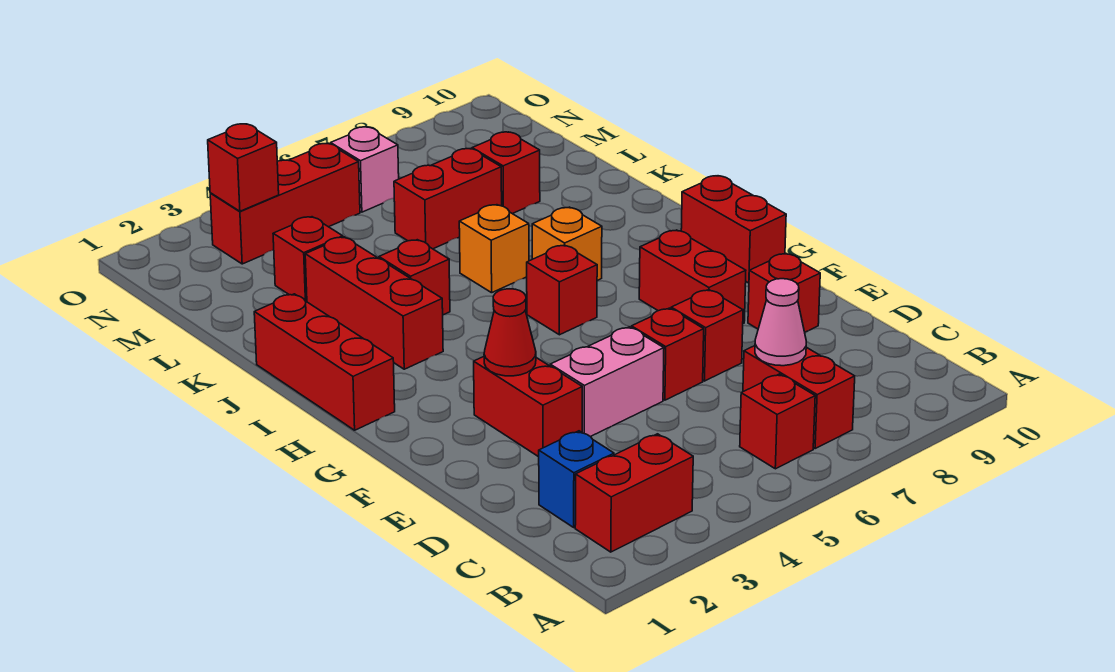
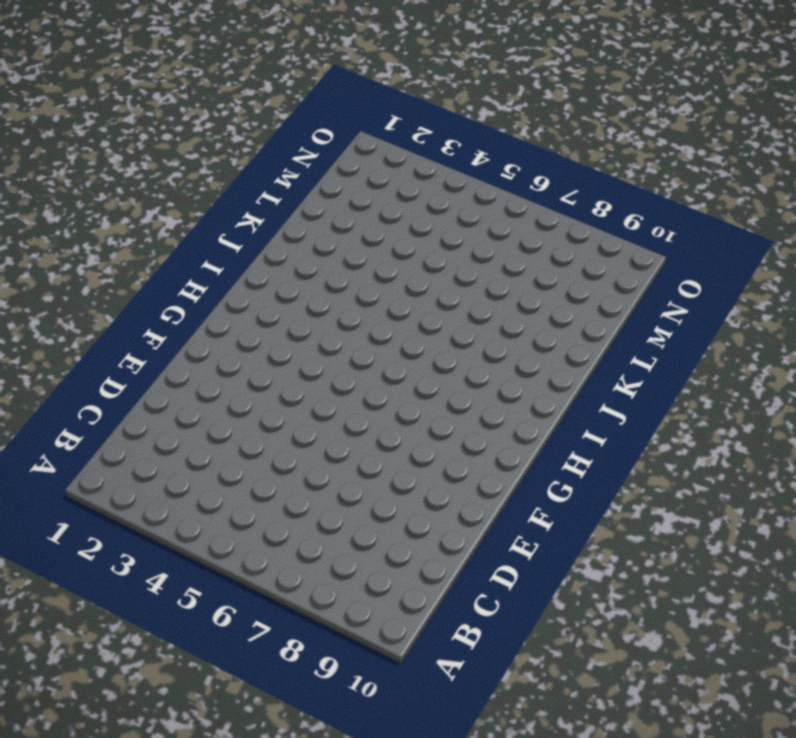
none -> red 1x2 brick [575,434,693,552]
none -> red 1x1 brick [740,374,815,469]
none -> red 1x2 brick [743,346,855,448]

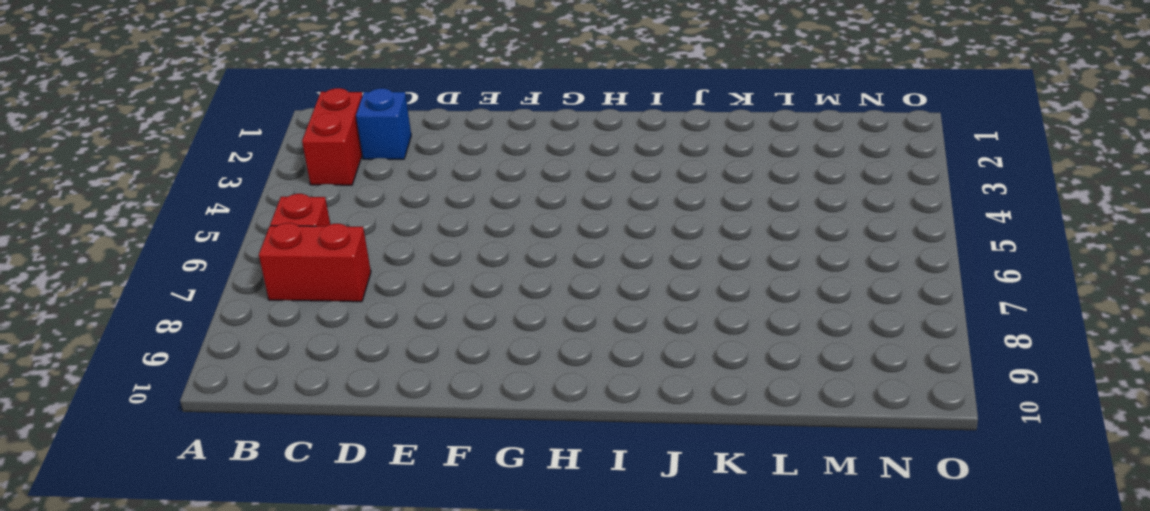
none -> red 1x2 brick [474,357,582,457]
none -> pink 1x2 brick [550,327,664,437]
none -> red 1x1 brick [631,308,704,400]

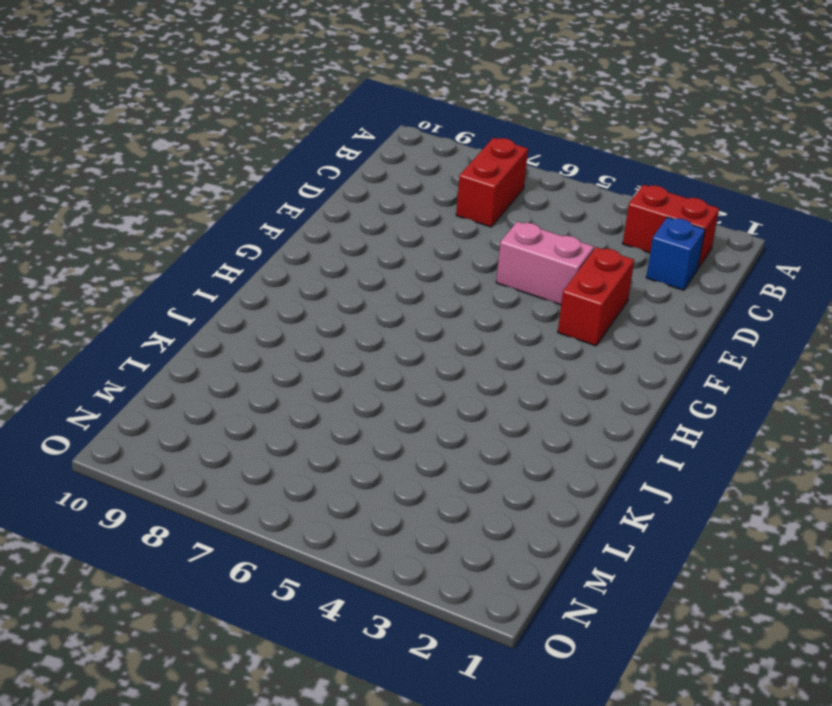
none -> red 1x1 brick [740,374,815,469]
none -> red 1x1 brick [631,308,704,400]
none -> red 1x1 brick [671,290,743,381]

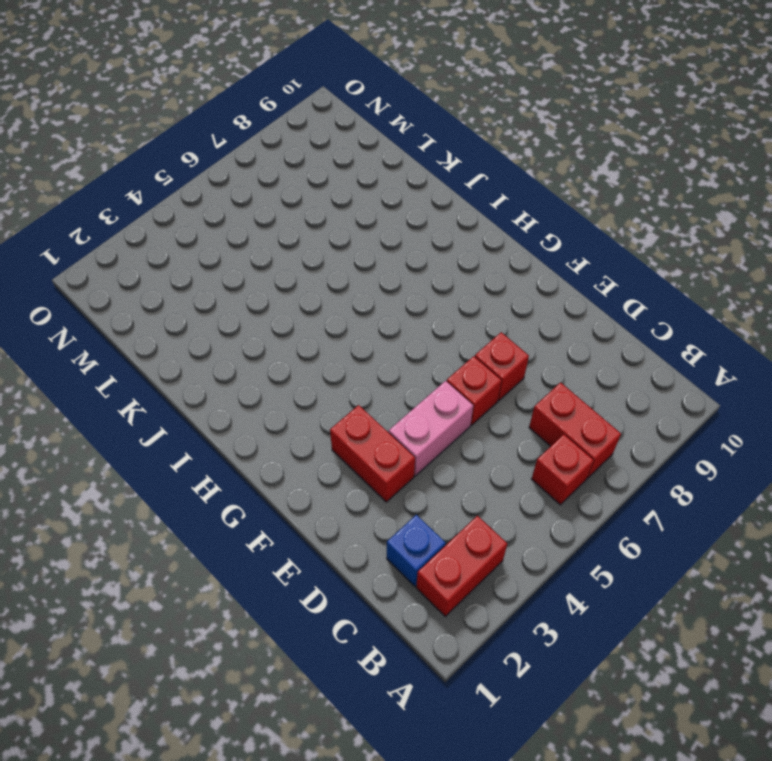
none -> red 1x1 brick [748,253,820,332]
none -> red 1x2 brick [639,230,746,323]
none -> red 1x2 brick [681,176,786,283]

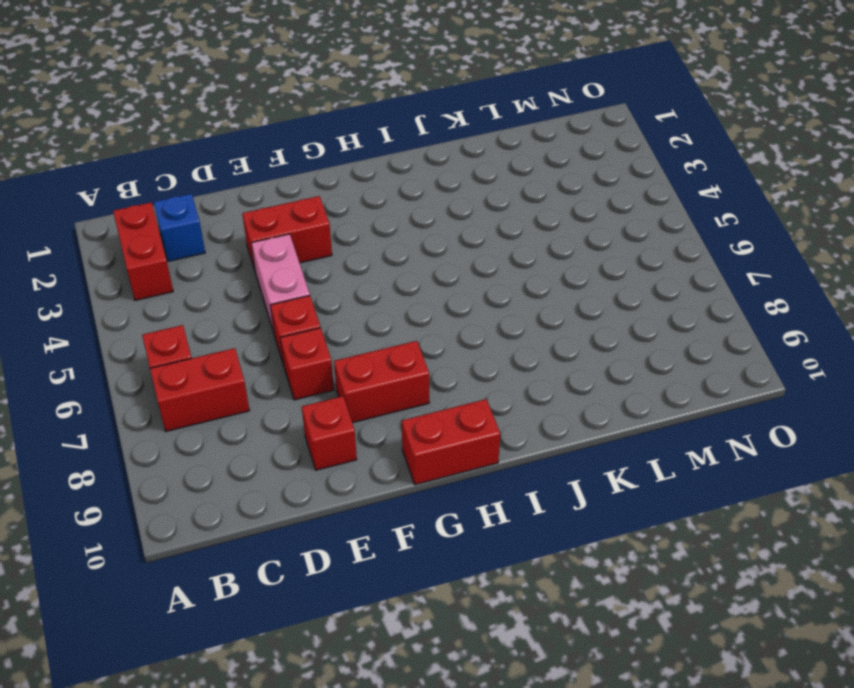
none -> red 1x3 brick [254,294,395,430]
none -> red 1x1 brick [527,245,597,335]
none -> red 1x3 brick [305,237,443,369]

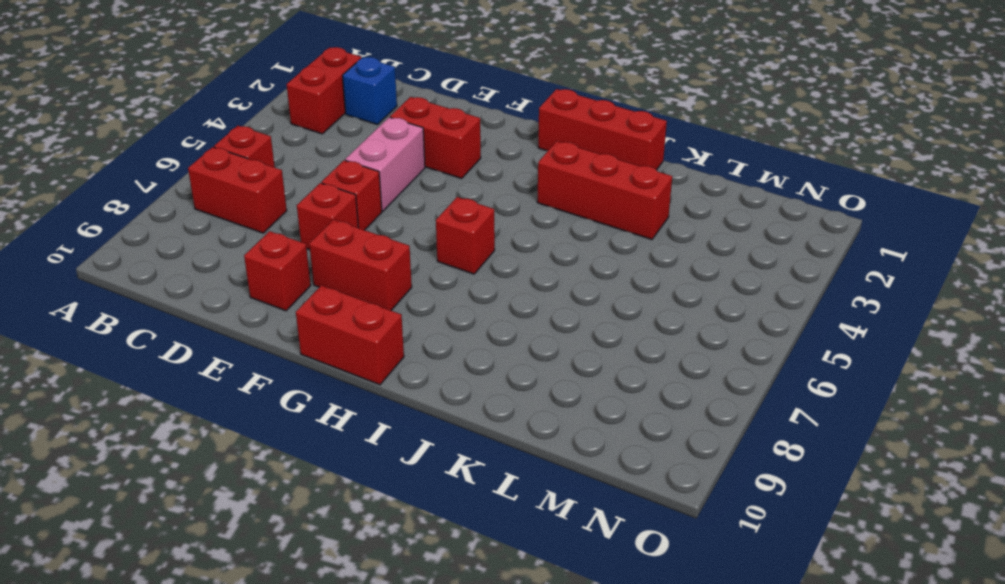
none -> orange 1x1 brick [532,207,602,280]
none -> red 1x1 brick [379,240,450,315]
none -> orange 1x1 brick [459,205,529,293]

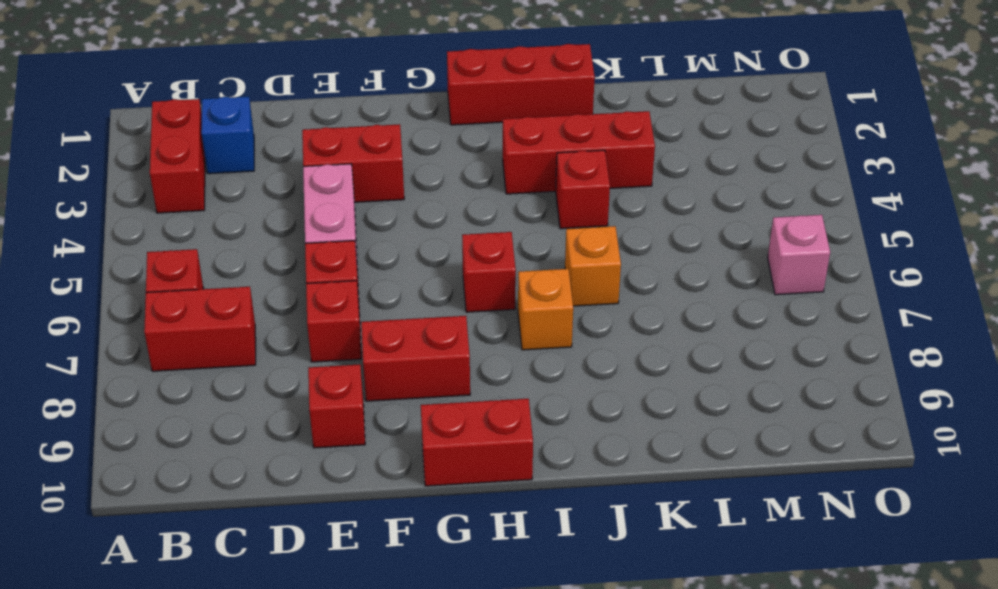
none -> red 1x1 brick [273,217,343,302]
none -> red 1x2 brick [394,149,502,249]
none -> red 1x1 brick [472,132,540,214]

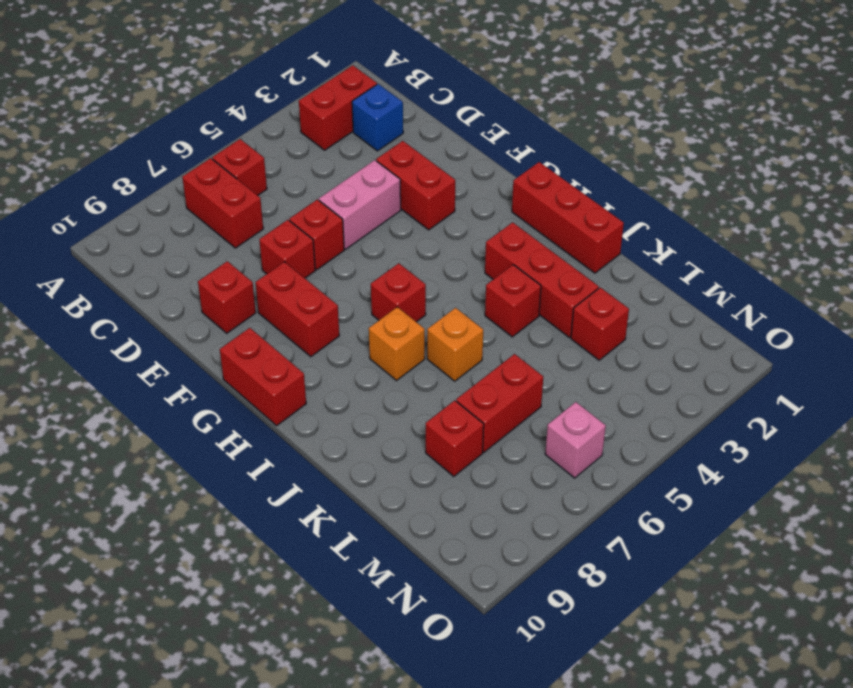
none -> red 1x3 brick [210,144,360,264]
none -> pink 1x1 cone [755,279,806,366]
none -> red 1x1 cone [484,289,536,376]

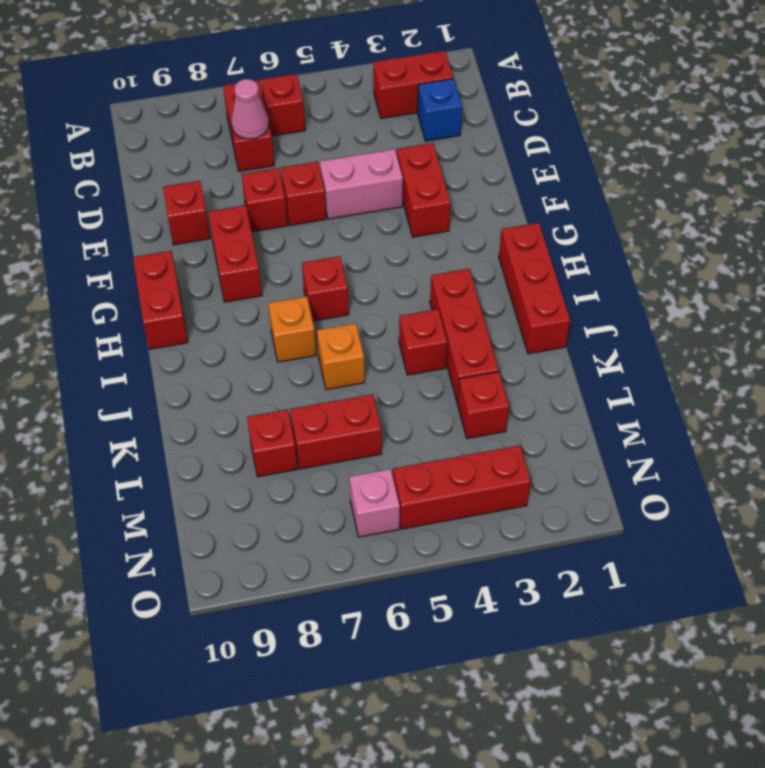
none -> red 1x1 cone [484,289,536,376]
none -> red 1x1 brick [208,124,279,211]

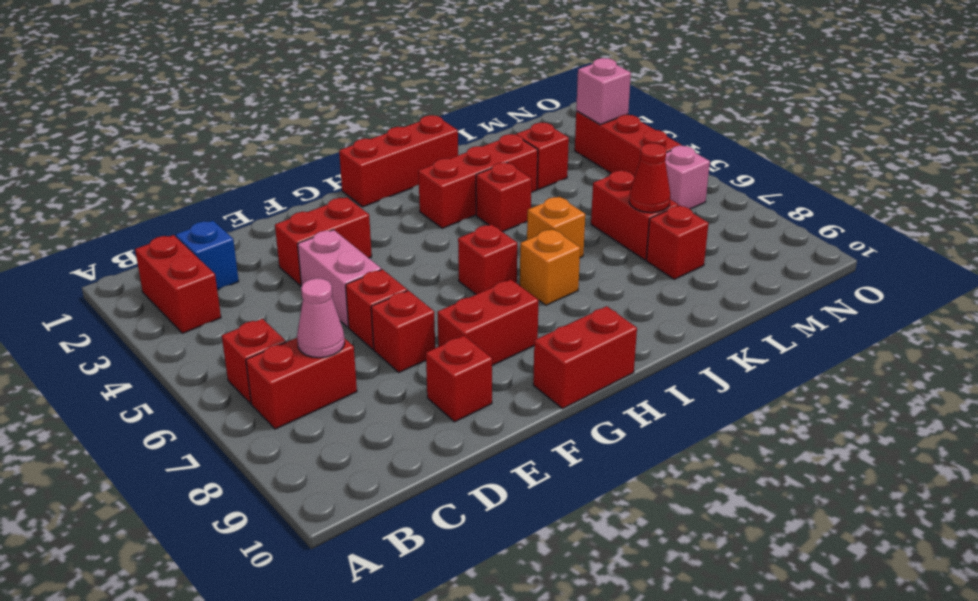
red 1x1 cone [629,143,670,213] -> red 1x1 cone moved to [484,289,536,376]
pink 1x1 brick [576,58,631,125] -> red 1x1 brick [208,124,279,211]

